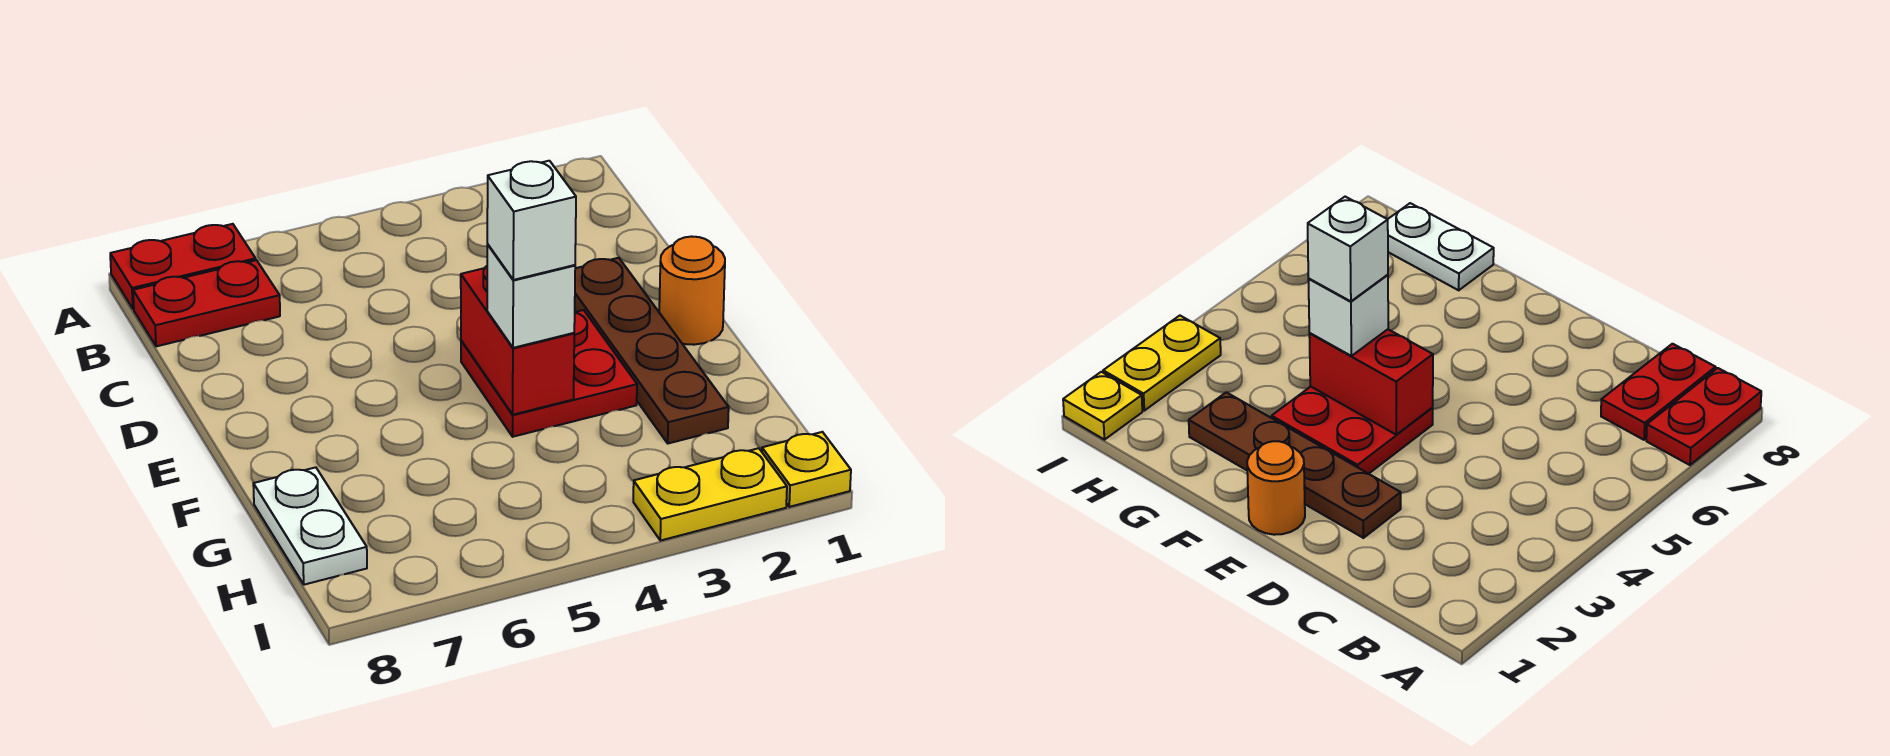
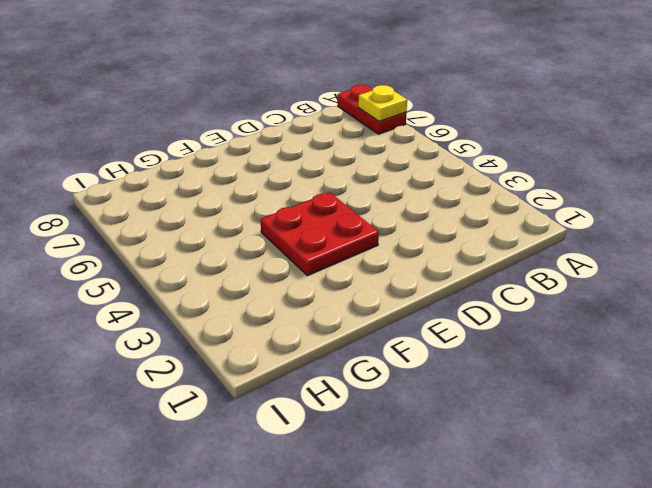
yellow 1x1 plate [358,85,407,122] -> yellow 1x1 plate moved to [762,432,851,507]
none -> red 1x2 plate [133,260,280,346]
none -> brown 1x4 plate [575,258,729,443]

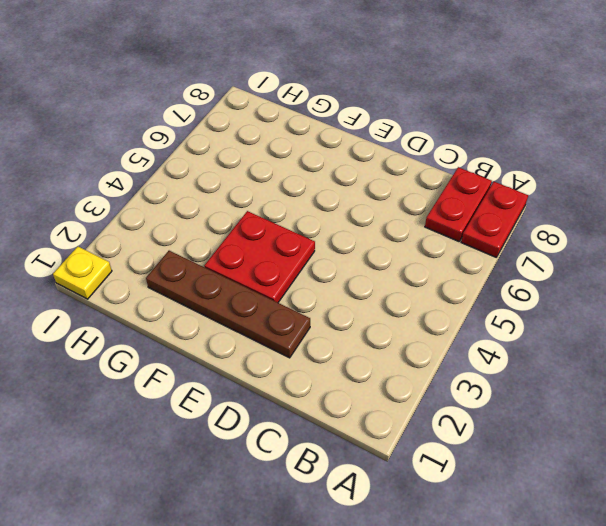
none -> orange 1x1 round brick [659,236,725,345]
none -> white 1x2 plate [253,467,367,585]

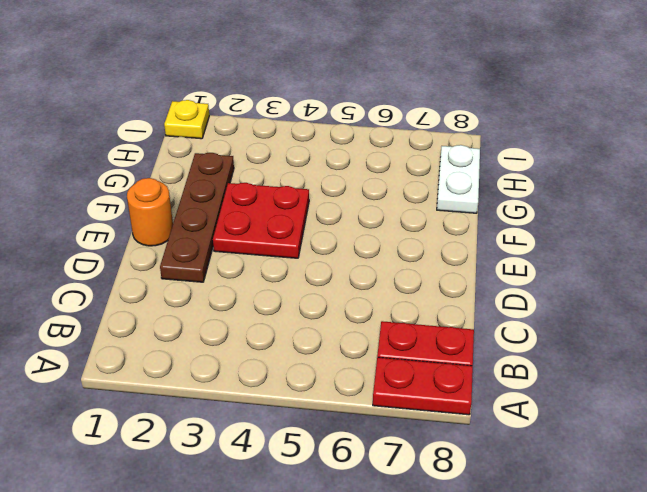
none -> yellow 1x2 plate [633,448,787,541]
none -> red 1x2 brick [461,266,574,415]

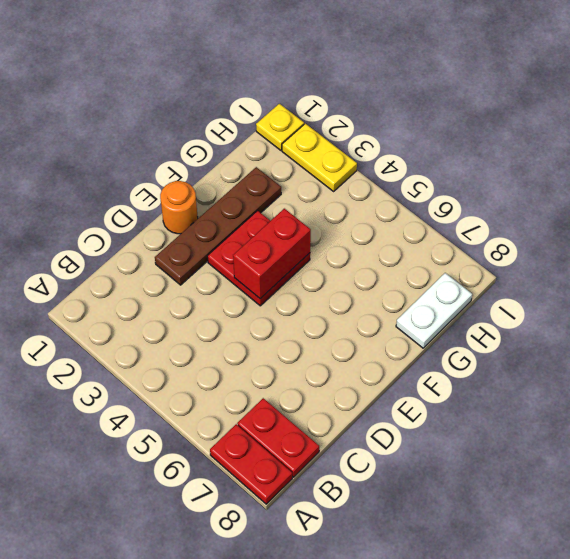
none -> white 1x1 brick [487,245,575,348]
none -> white 1x1 brick [487,161,576,280]

